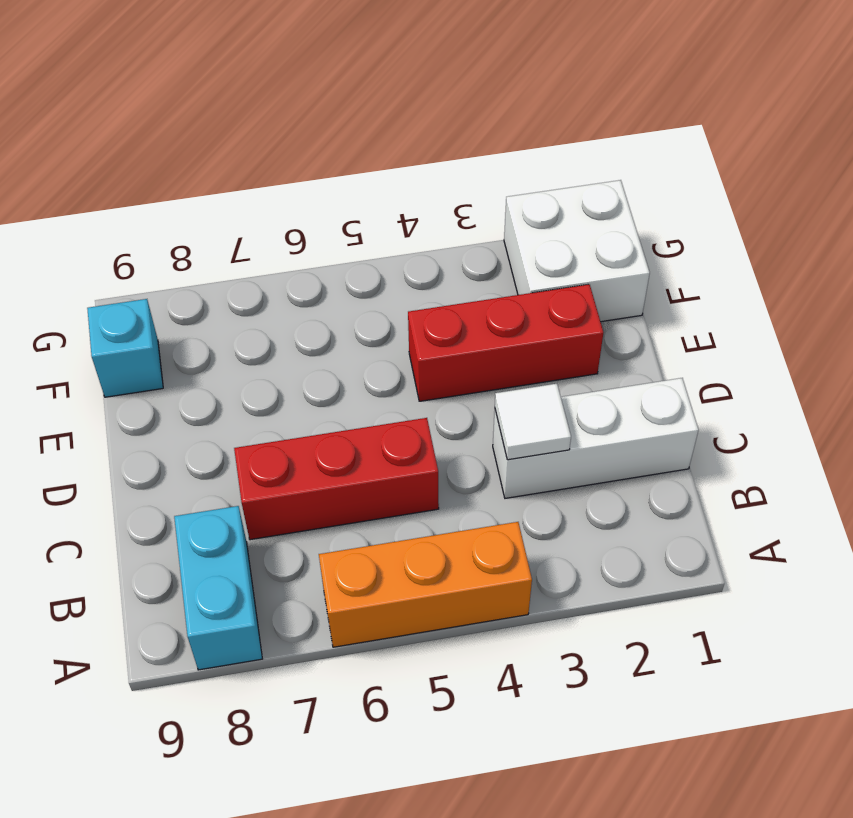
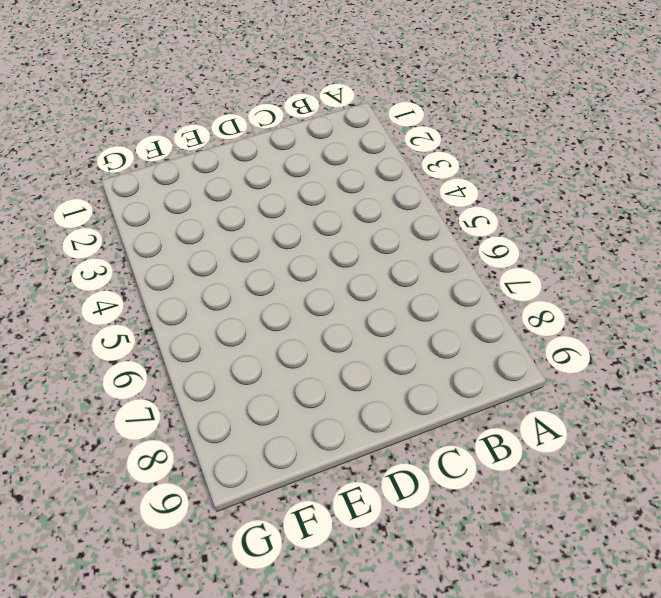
none -> orange 1x3 brick [319,522,532,647]
none -> cyan 1x2 brick [174,506,262,670]

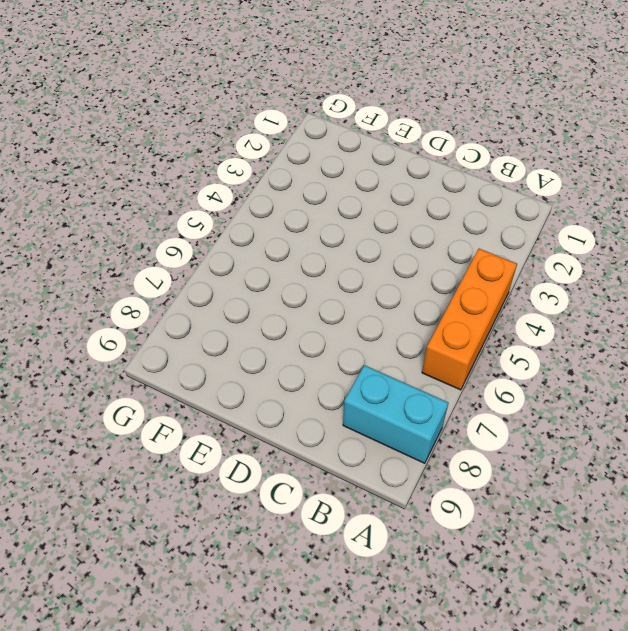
none -> white 1x3 brick [493,378,699,498]
none -> red 1x3 brick [234,418,439,540]

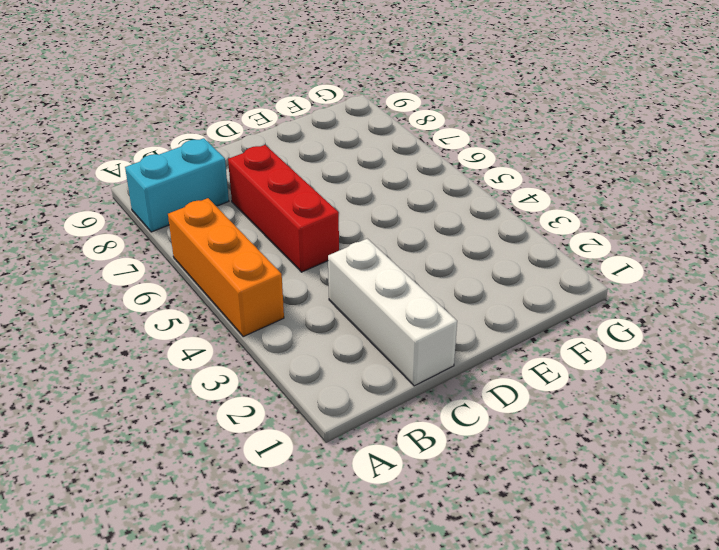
none -> red 1x3 brick [408,284,603,401]
none -> white 2x2 brick [504,180,650,322]

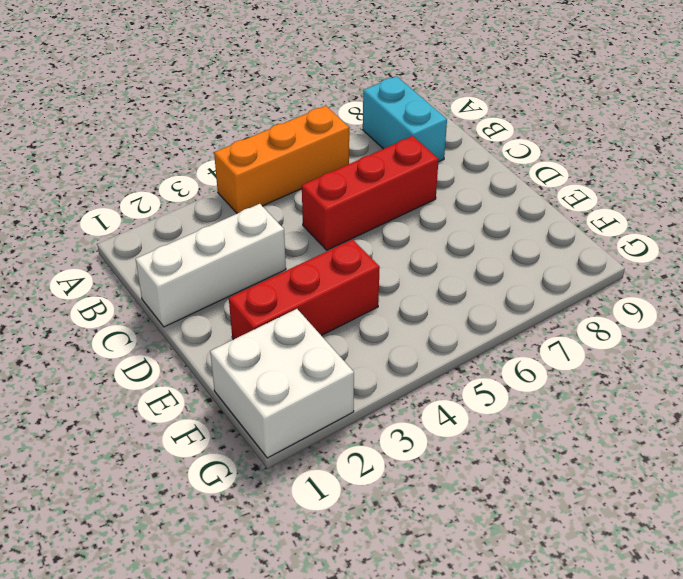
none -> cyan 1x1 brick [87,299,163,397]
none -> white 1x1 tile [495,384,571,460]

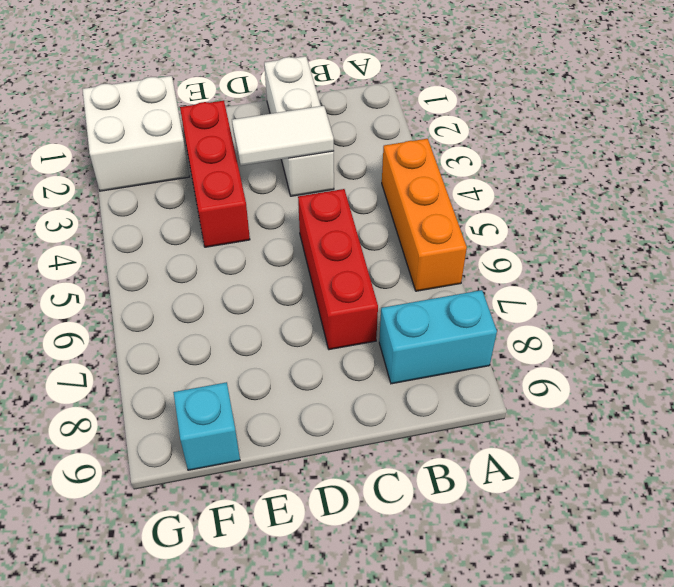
white 1x2 tile [232,106,334,166] -> white 1x1 tile [495,384,571,460]

